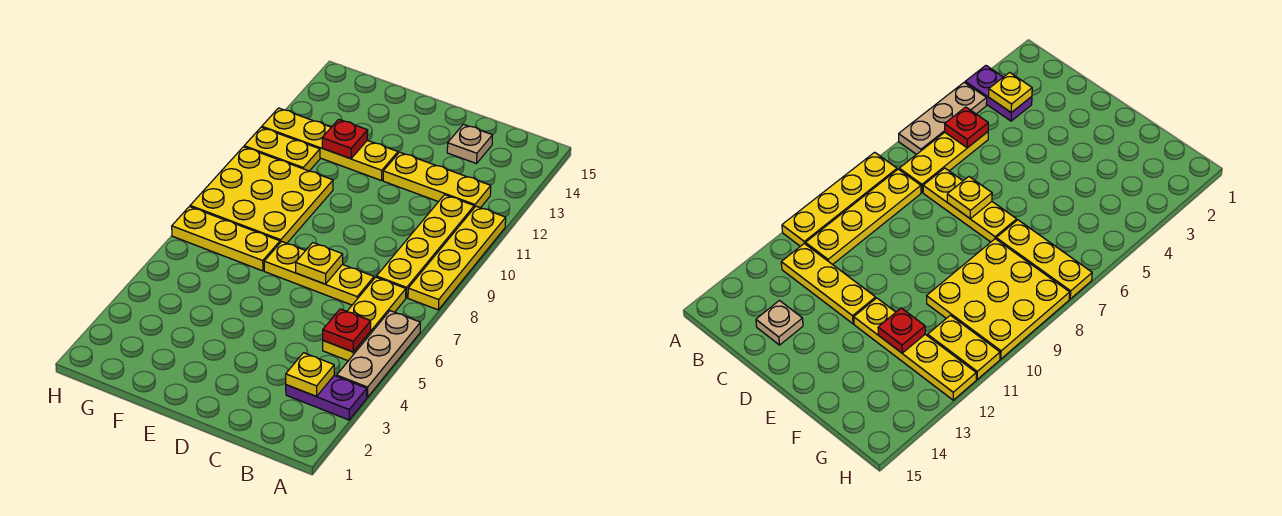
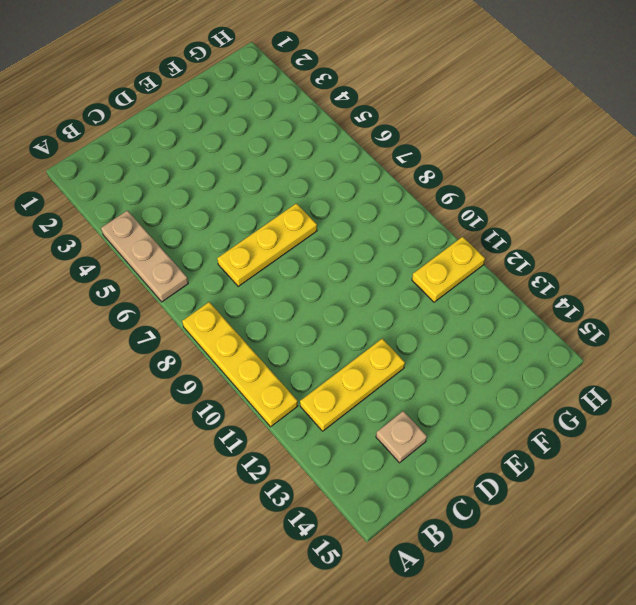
none -> purple 1x2 plate [286,376,367,420]
none -> yellow 1x3 plate [323,277,406,361]
none -> yellow 1x4 plate [376,195,474,298]

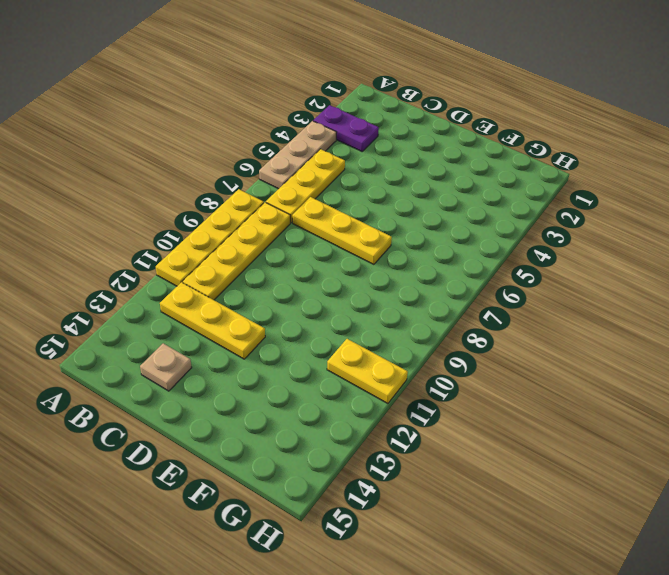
none -> yellow 1x4 plate [262,108,398,181]
none -> yellow 1x3 plate [172,207,280,271]
none -> yellow 3x3 plate [190,147,333,243]

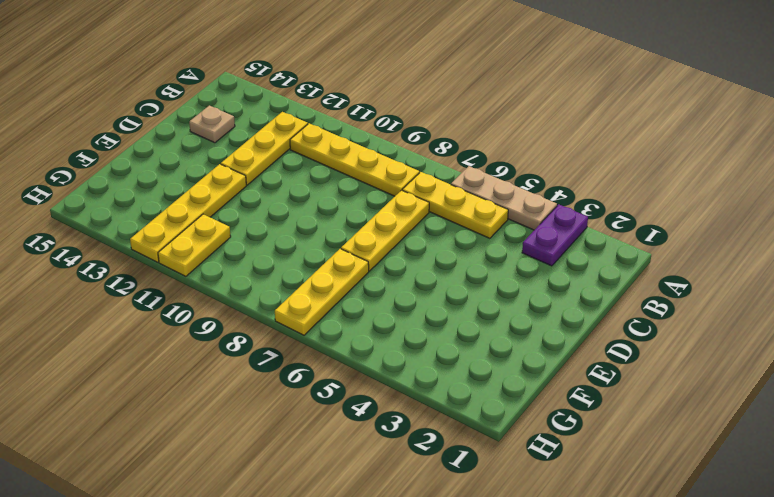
none -> yellow 1x4 plate [408,206,506,310]
none -> yellow 3x3 plate [190,147,333,243]
none -> yellow 1x1 plate [286,353,334,396]

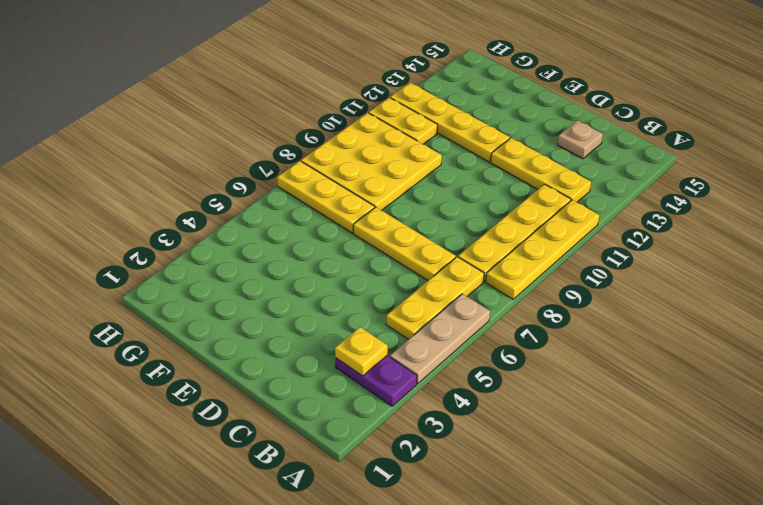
none -> red 1x1 plate [323,309,371,352]
none -> yellow 1x1 plate [296,243,343,284]
none -> red 1x1 plate [322,119,368,159]

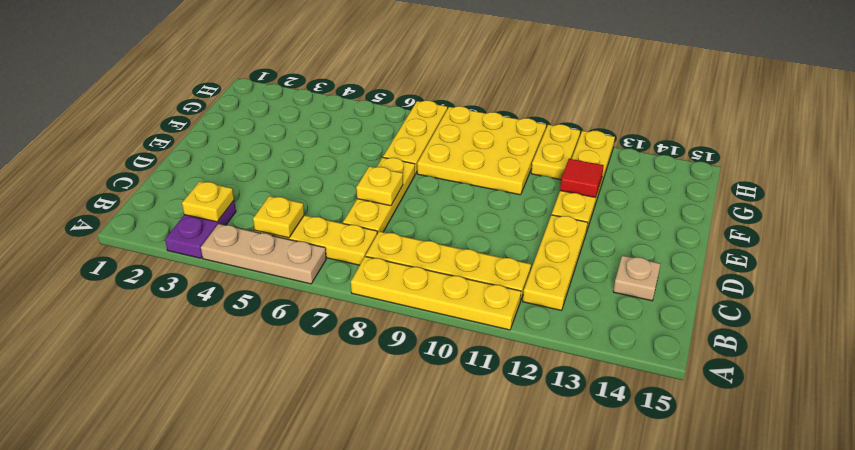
yellow 1x1 plate [253,196,304,238] -> red 1x1 plate [323,309,371,352]
red 1x1 tile [560,159,604,197] -> red 1x1 plate [322,119,368,159]

